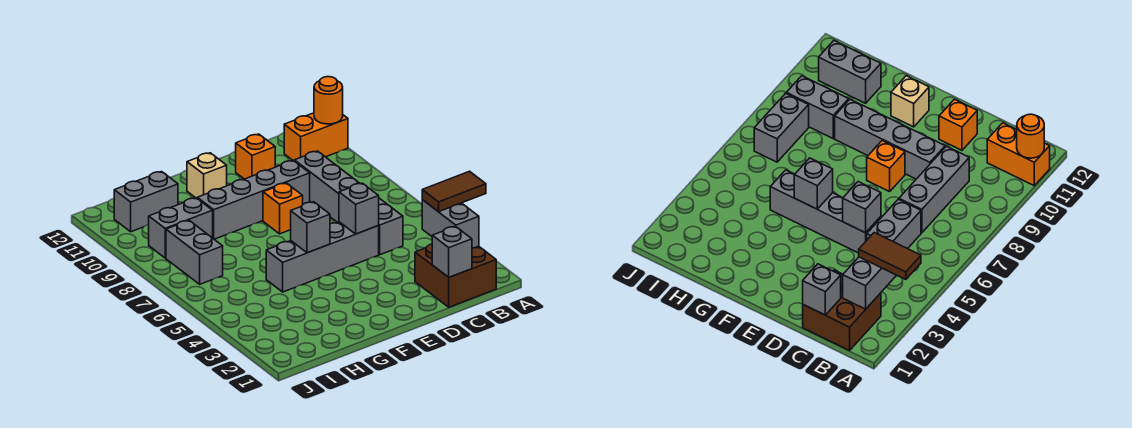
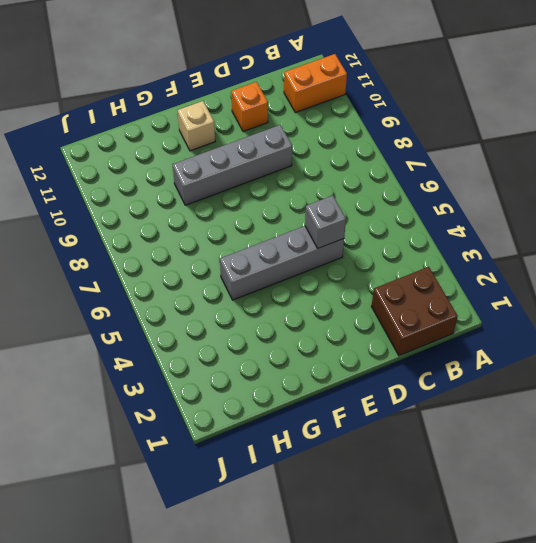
none -> grey 1x2 brick [378,198,403,255]
none -> grey 1x3 brick [294,151,360,223]
none -> orange 1x1 brick [263,183,303,234]

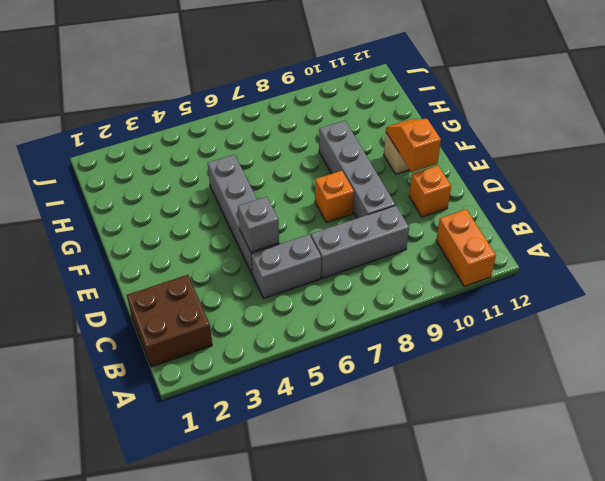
orange 1x2 slope [386,119,441,172] -> none
none -> grey 1x2 brick [149,198,213,258]
none -> grey 1x2 brick [114,172,178,232]
none -> grey 1x2 brick [166,221,223,284]

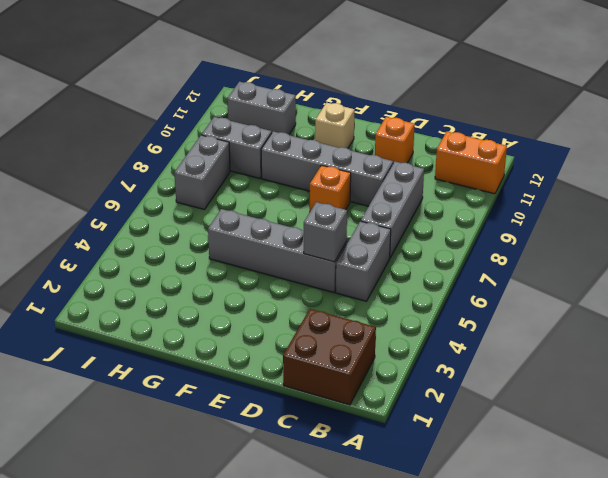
none -> orange 1x1 round brick [314,77,343,124]
none -> grey 1x2 brick [422,200,479,248]
none -> grey 1x1 brick [432,226,472,277]

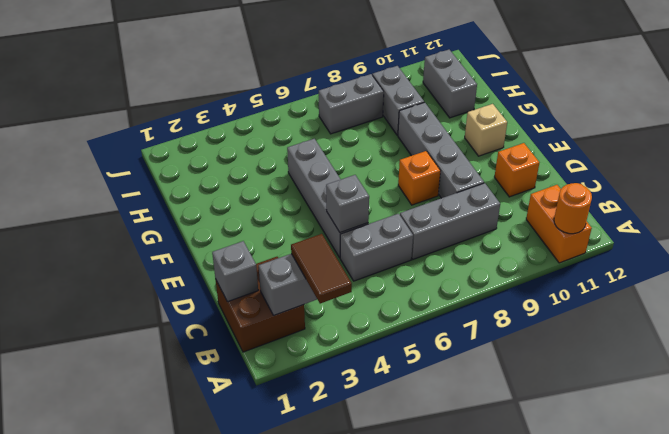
none -> grey 1x1 brick [291,202,330,253]

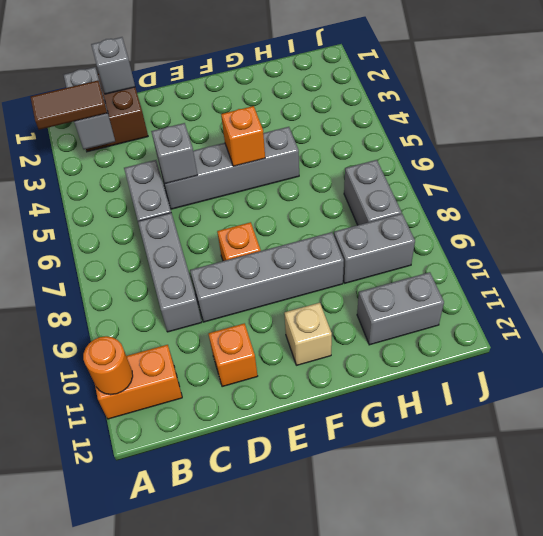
orange 1x1 brick [221,106,265,166] -> grey 1x1 brick [291,202,330,253]

